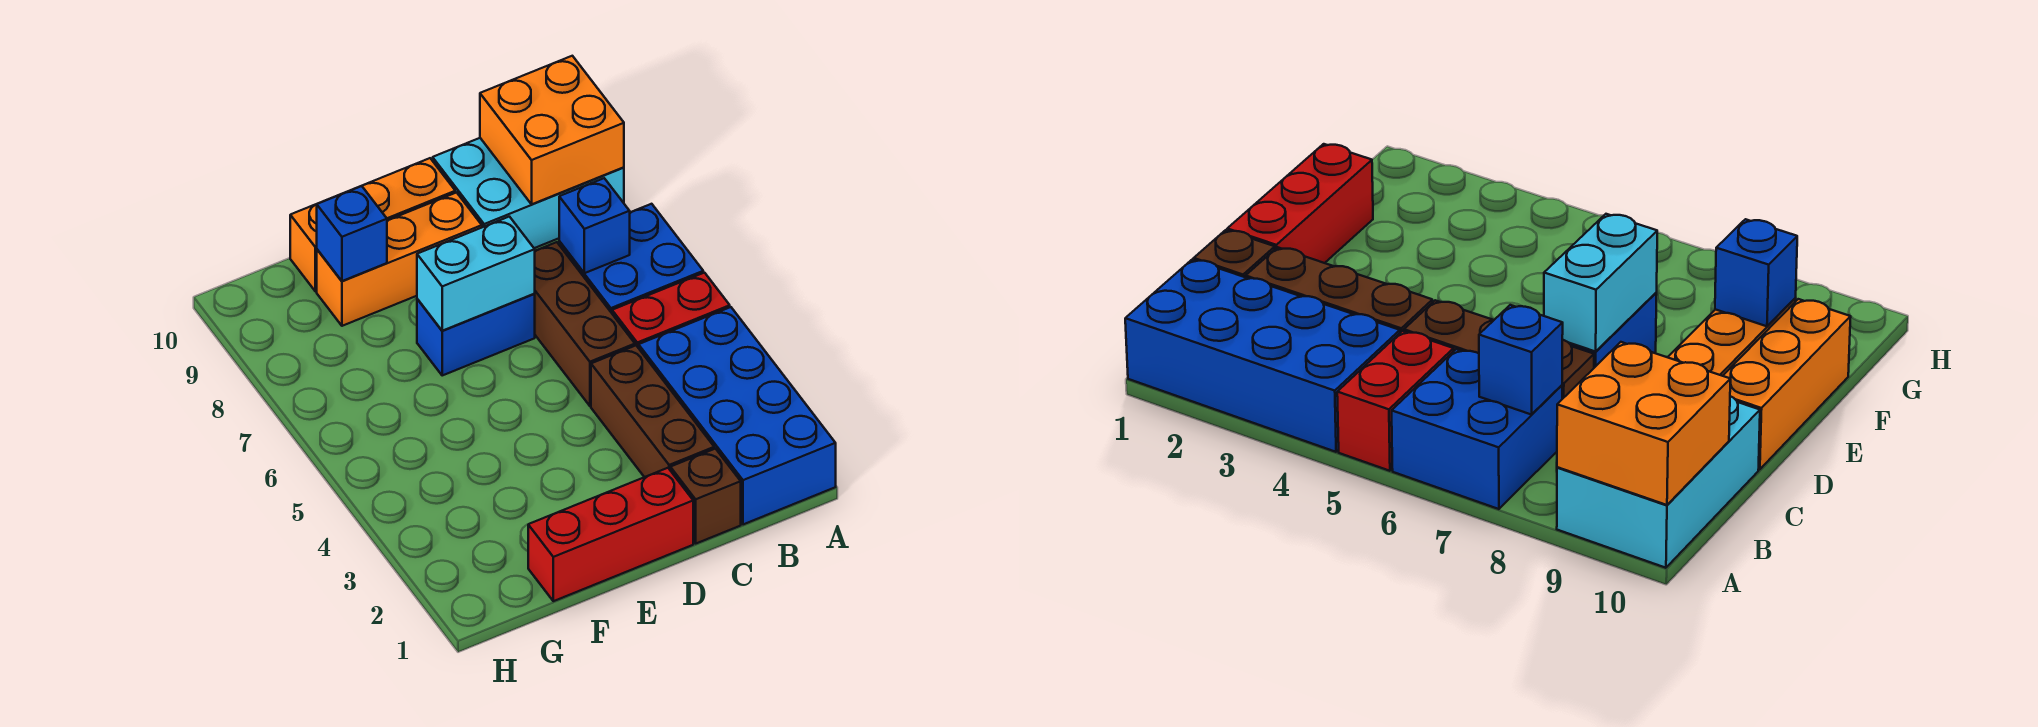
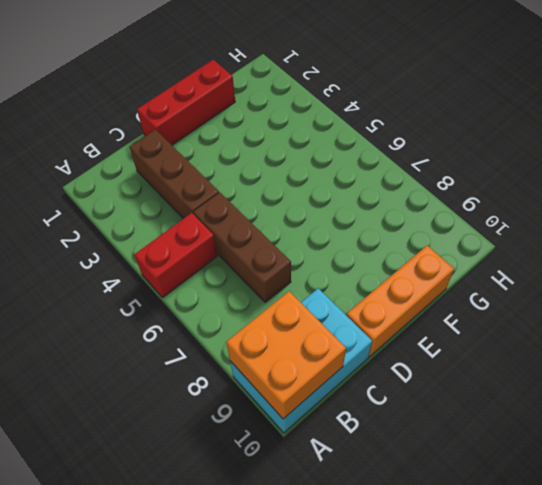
none -> blue 2x4 brick [639,307,836,524]
none -> blue 2x2 brick [559,204,703,313]
none -> brown 1x1 brick [670,449,741,543]

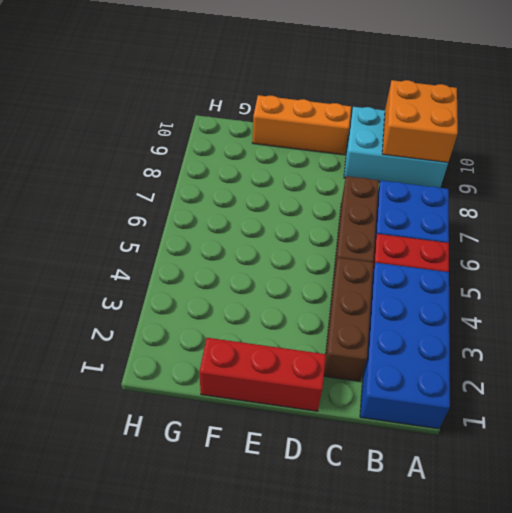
none -> brown 1x1 brick [670,449,741,543]
none -> blue 1x2 brick [417,294,535,375]
none -> orange 1x3 brick [317,193,482,326]

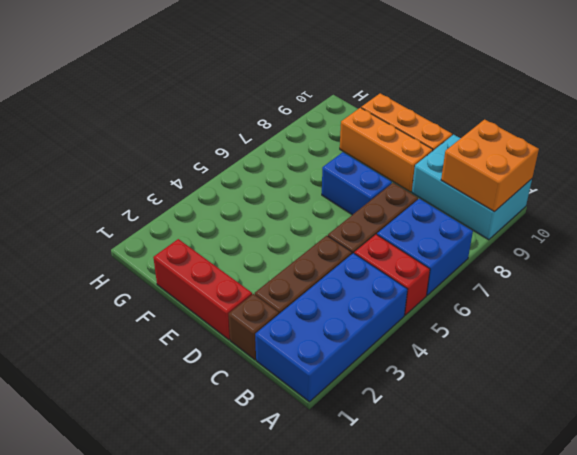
none -> blue 1x1 brick [559,178,630,273]
none -> cyan 1x2 brick [417,217,535,331]
none -> blue 1x1 brick [317,186,387,281]

